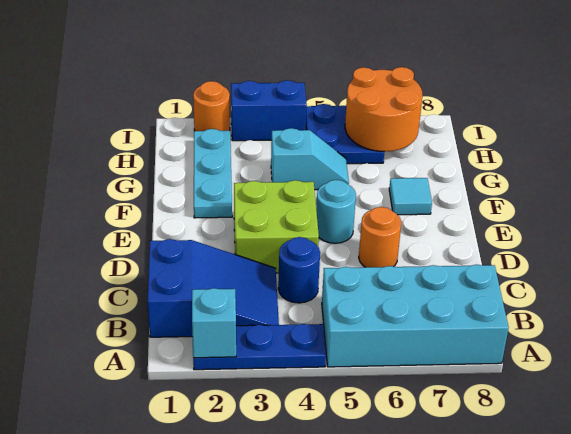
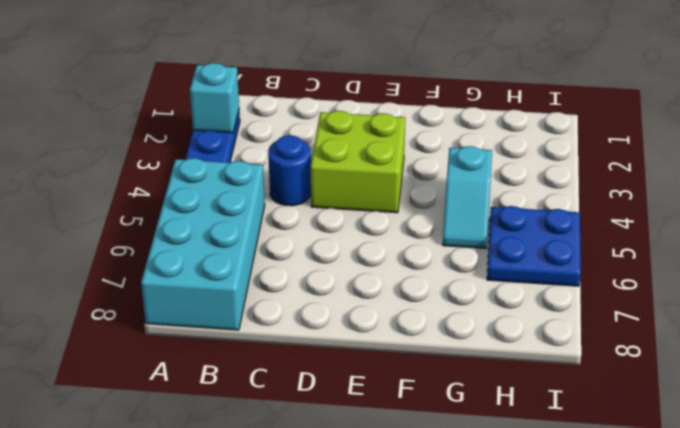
none -> blue 2x3 slope [148,239,279,337]
none -> orange 1x1 round brick [359,207,401,267]
none -> cyan 1x1 round brick [316,180,356,243]

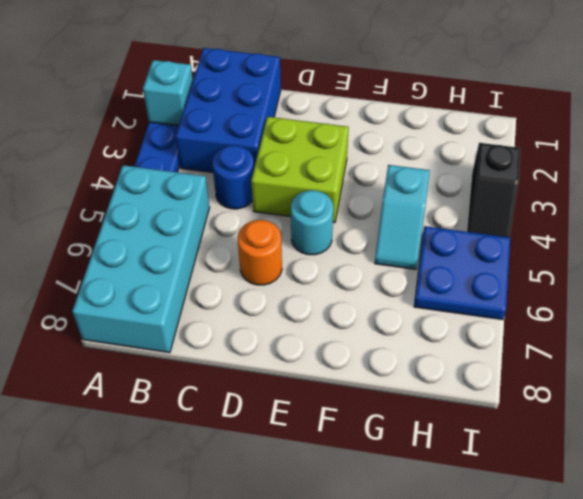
blue 2x3 brick [176,48,281,173] -> blue 2x3 slope [148,239,279,337]
black 1x2 slope [467,143,520,237] -> blue 1x2 brick [231,80,307,141]
none -> cyan 1x3 plate [194,129,232,218]
none -> cyan 1x1 tile [389,178,432,215]
none -> orange 1x1 round brick [193,81,230,131]

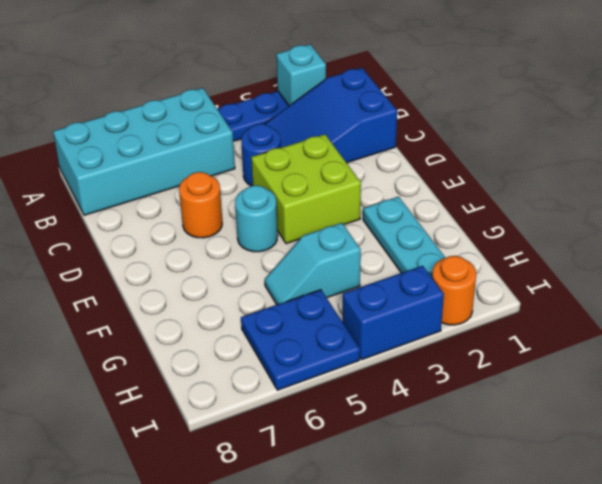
none -> cyan 1x1 tile [389,178,432,215]
none -> orange 2x2 round brick [345,67,423,152]

